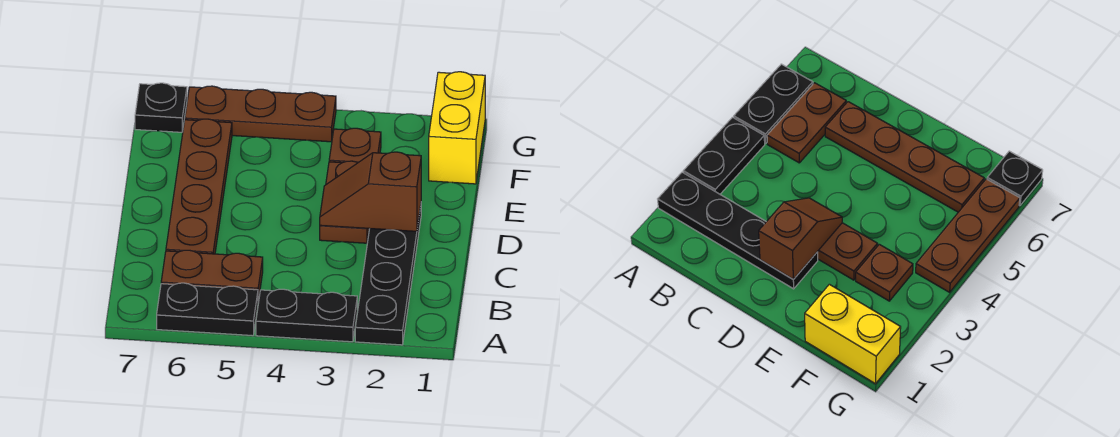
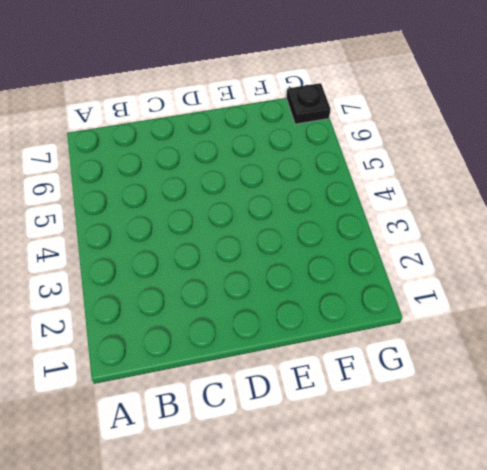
none -> black 1x4 plate [355,206,421,345]
none -> black 1x2 plate [256,289,357,342]

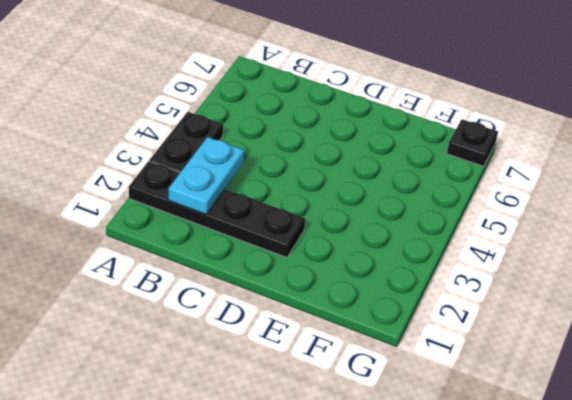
cyan 1x2 plate [168,137,244,215] -> none
none -> black 1x2 plate [157,283,258,336]
none -> brown 1x2 plate [161,250,263,301]

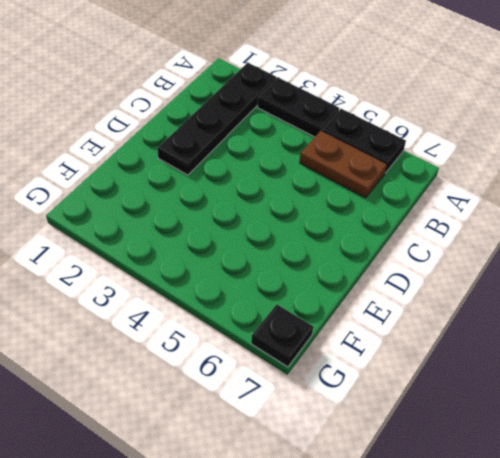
none -> brown 1x4 plate [166,119,232,254]
none -> brown 1x2 plate [320,161,369,243]

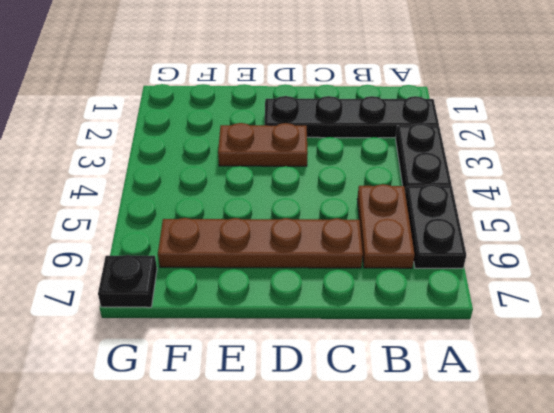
none -> yellow 1x2 brick [429,72,485,184]
none -> brown 1x1 plate [329,128,381,163]

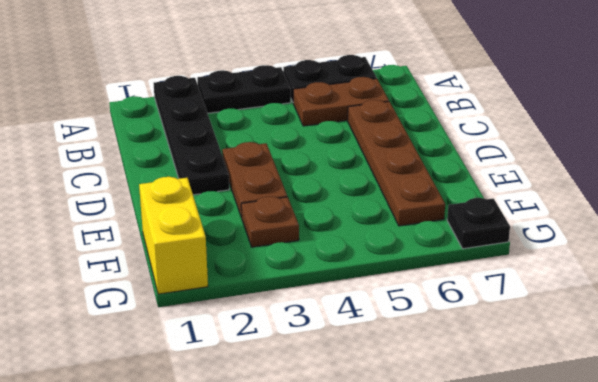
none -> brown 1x3 plate [185,86,336,142]
none -> brown 1x2 slope [320,152,421,231]

